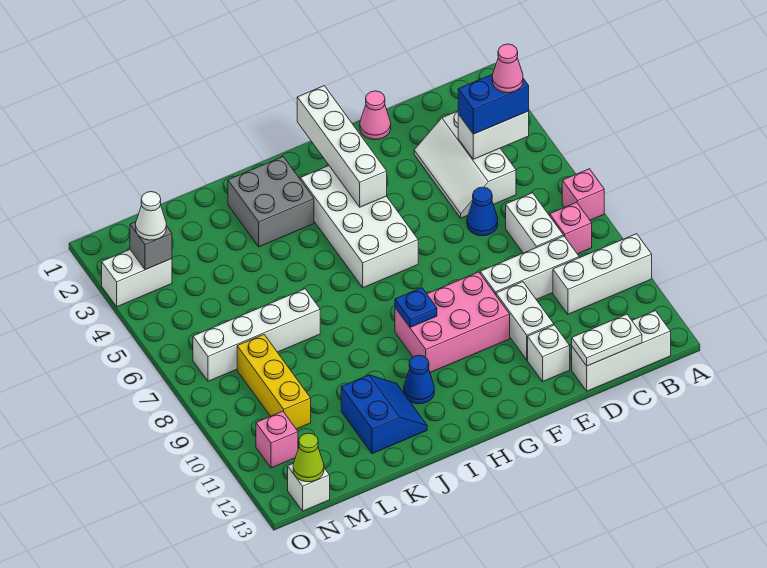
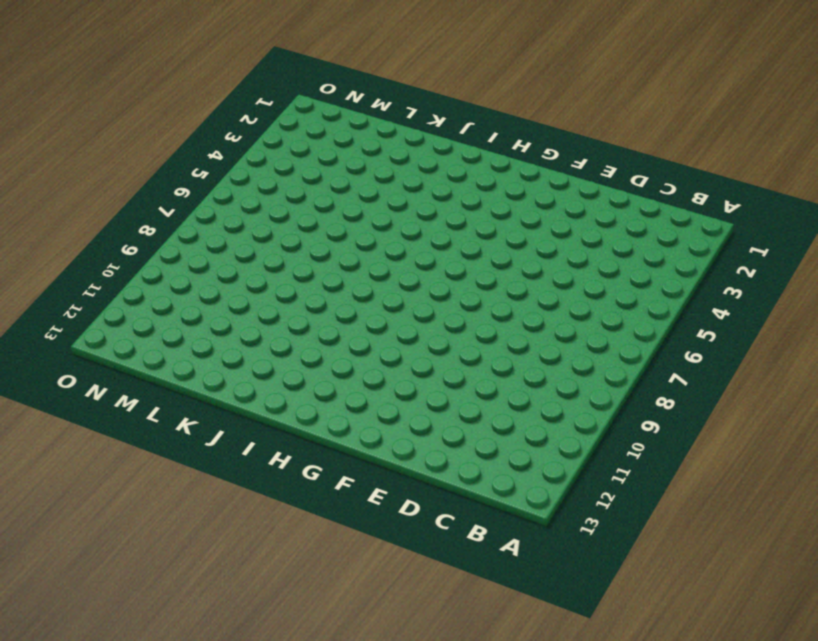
none -> pink 1x1 brick [562,169,604,220]
none -> white 1x3 brick [553,234,652,314]
none -> pink 1x1 brick [550,202,592,254]
none -> white 1x3 brick [572,311,671,391]

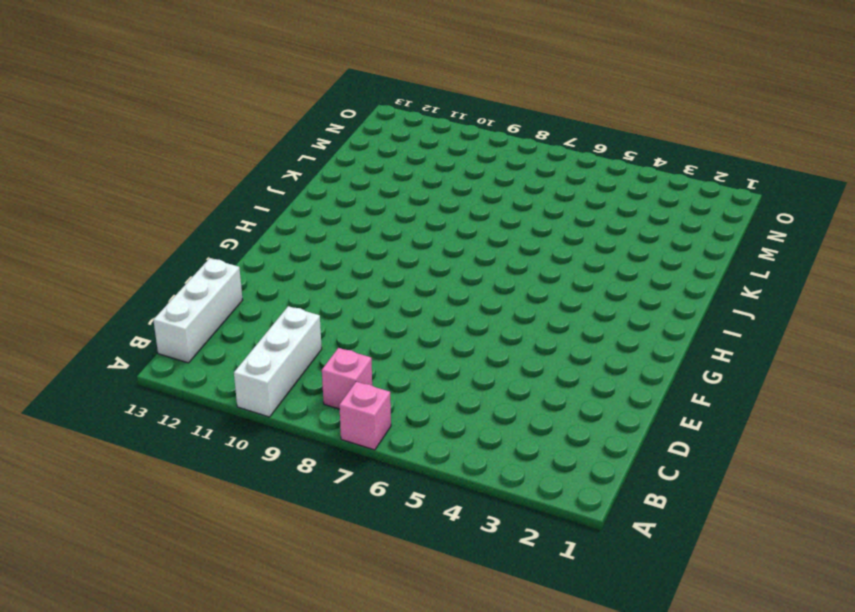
none -> white 2x3 slope [414,111,516,218]
none -> white 1x2 brick [506,193,563,253]
none -> white 1x3 brick [480,236,579,300]
none -> blue 1x1 cone [467,187,498,236]

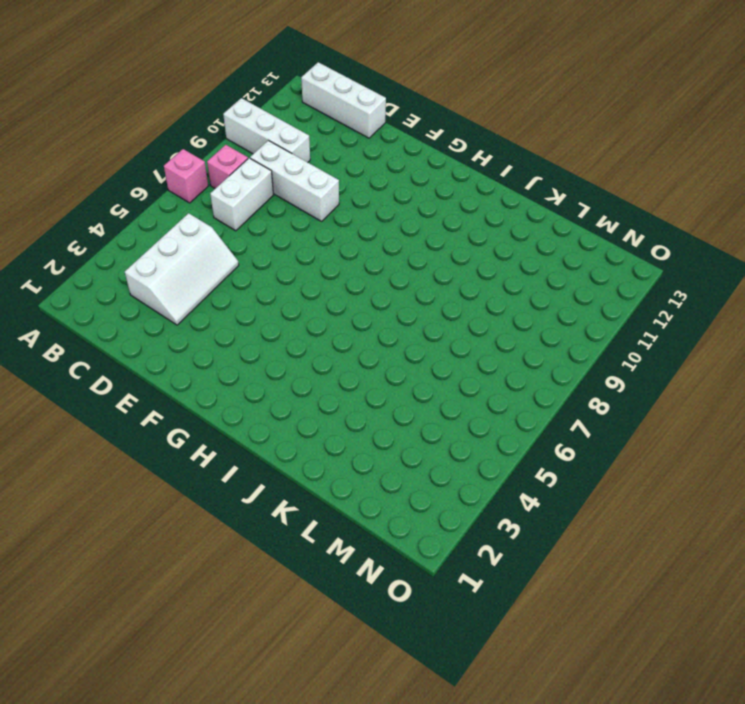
none -> blue 1x1 cone [467,187,498,236]
none -> pink 1x1 cone [360,91,391,140]
none -> white 1x2 brick [496,282,554,360]
none -> white 1x1 brick [528,325,570,382]

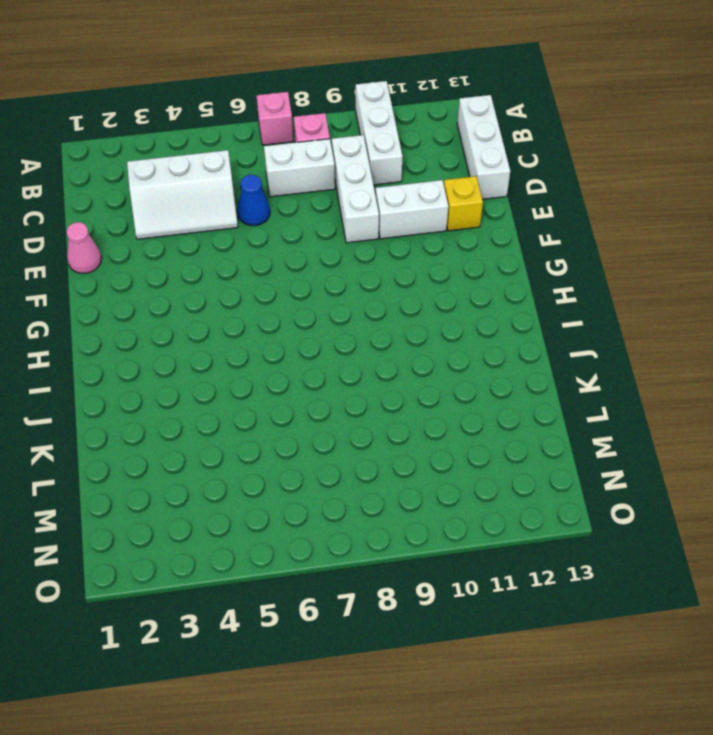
yellow 1x1 brick [444,176,483,231] -> white 1x1 brick [528,325,570,382]
none -> pink 2x3 brick [395,272,510,373]
none -> white 2x4 brick [301,166,418,288]
none -> grey 2x2 brick [228,157,314,247]
none -> blue 1x1 cone [404,355,434,404]

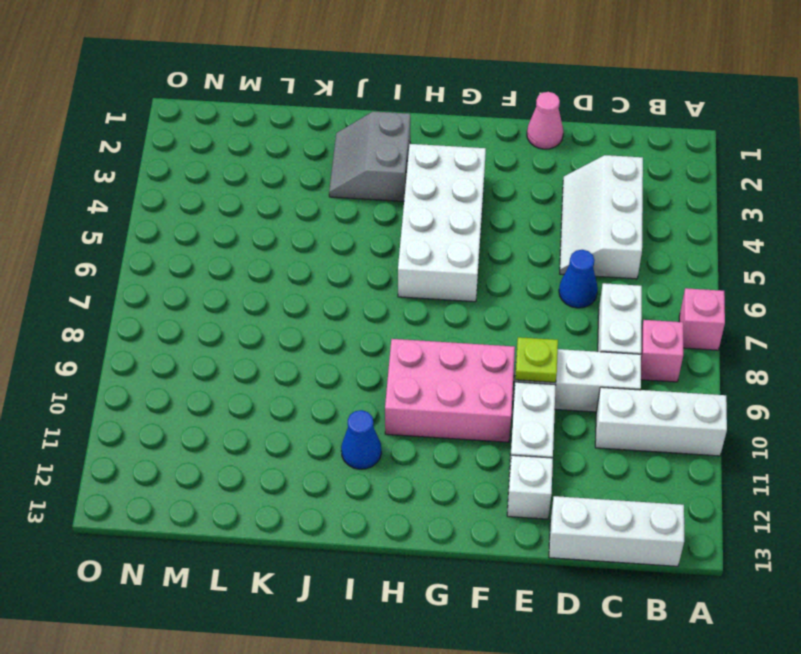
lime 1x1 plate [515,337,558,383] -> none
grey 2x2 slope [329,111,410,201] -> grey 2x2 brick [228,157,314,247]
none -> blue 2x2 slope [341,375,427,454]
none -> white 1x4 brick [193,289,320,381]
none -> yellow 1x3 brick [237,335,311,429]
none -> white 1x2 brick [102,250,172,307]

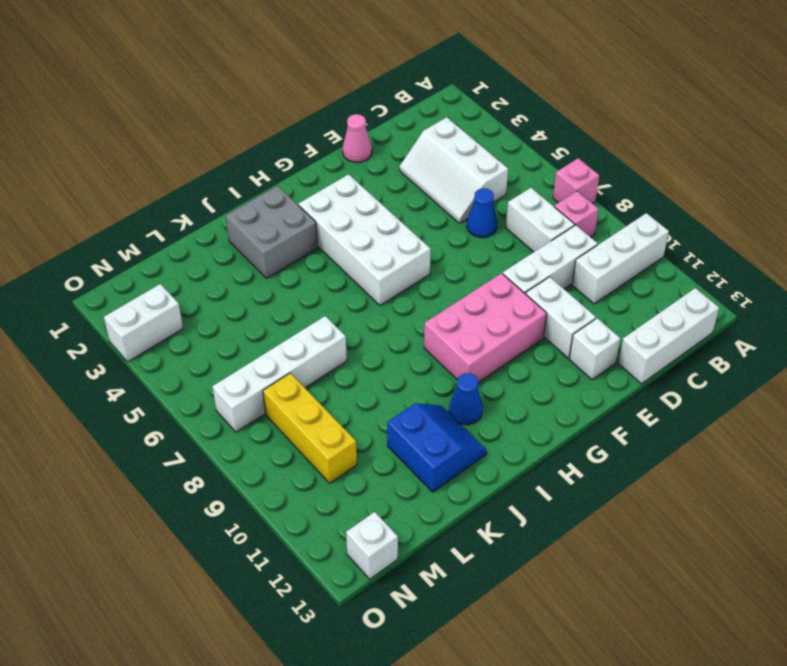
none -> pink 1x1 brick [256,411,298,468]
none -> white 1x2 brick [458,111,529,159]
none -> white 1x2 plate [572,314,642,366]
none -> white 1x4 brick [297,86,387,207]

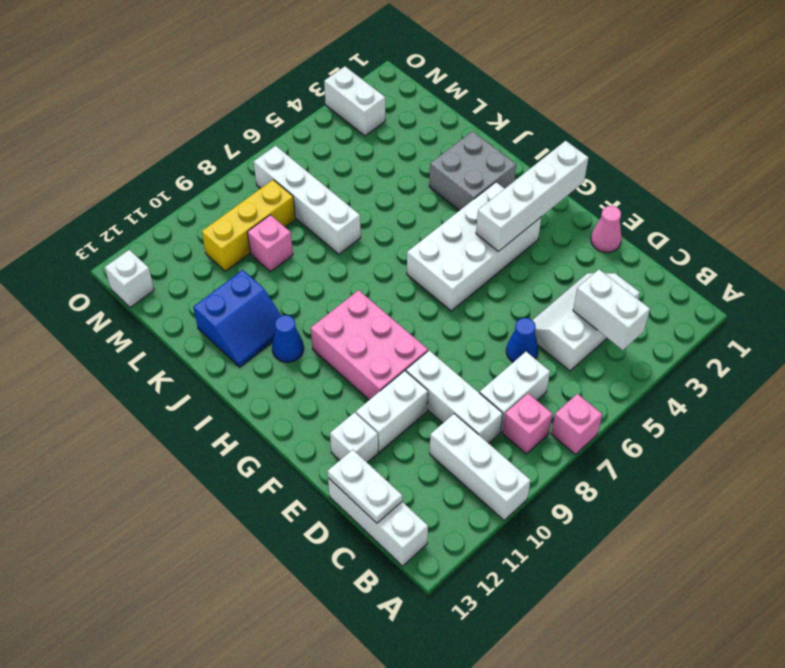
pink 1x1 brick [247,215,293,272] -> pink 1x1 brick moved to [256,411,298,468]
none -> blue 1x1 plate [395,288,437,327]
none -> grey 1x1 brick [130,222,172,270]
none -> lime 1x1 cone [293,433,324,482]
none -> blue 1x2 brick [458,74,529,134]

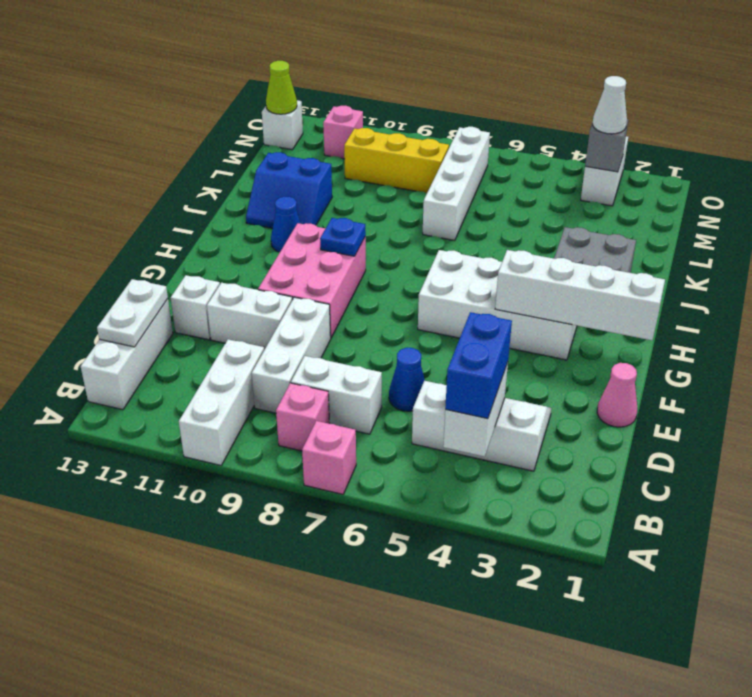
none -> pink 1x1 cone [492,44,523,93]

